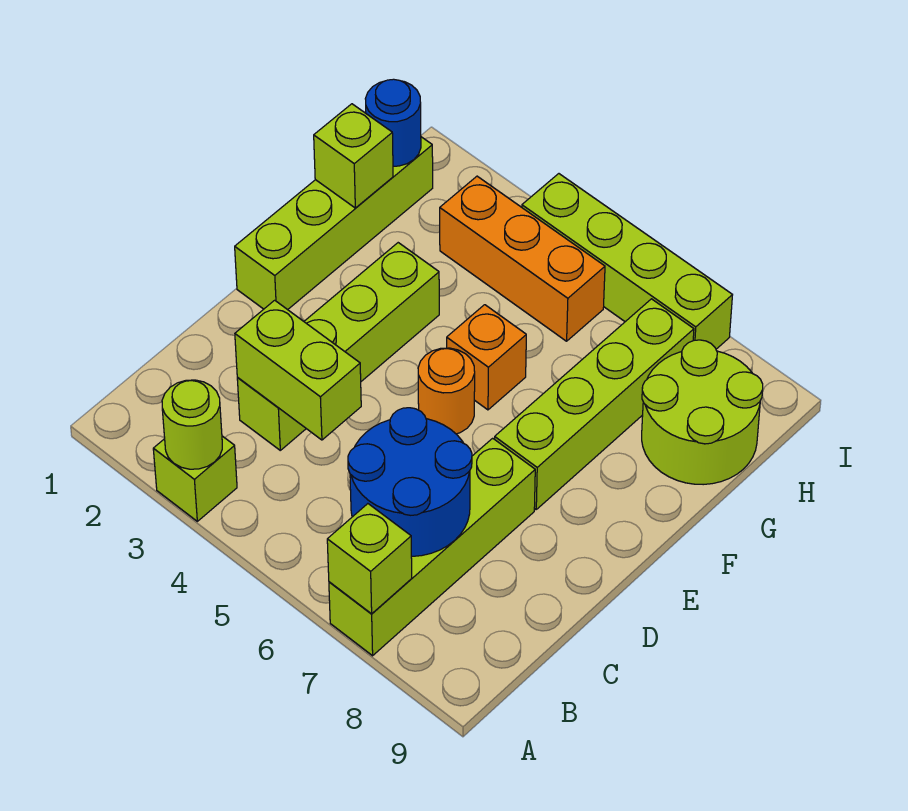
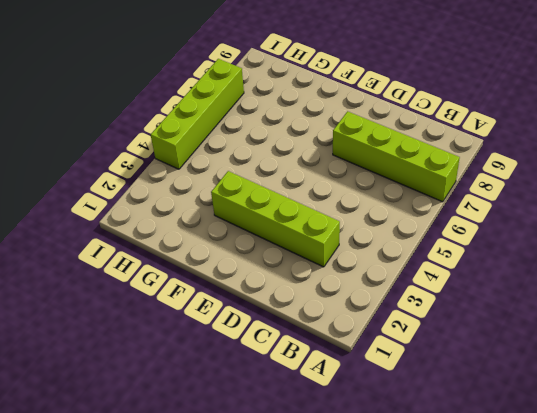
none -> lime 1x1 brick [153,436,237,521]
none -> lime 1x4 brick [235,137,433,310]
none -> orange 1x1 round brick [418,348,475,434]

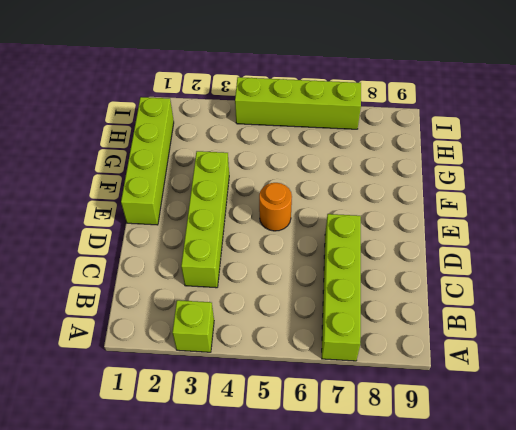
none -> lime 1x4 brick [495,299,694,509]
none -> orange 1x1 brick [447,305,526,410]
none -> lime 2x2 round brick [642,340,763,485]

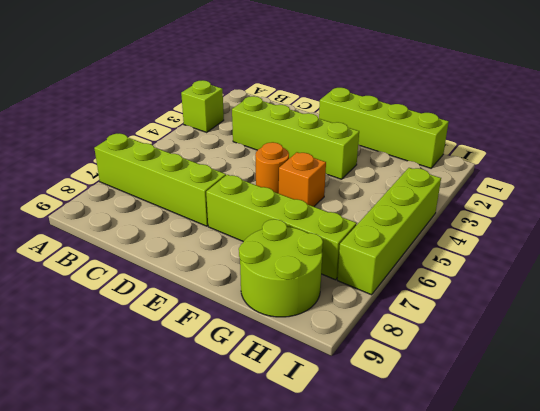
none -> orange 1x3 brick [440,176,605,341]
none -> lime 1x1 round brick [162,380,222,469]
none -> lime 1x1 brick [327,504,412,614]

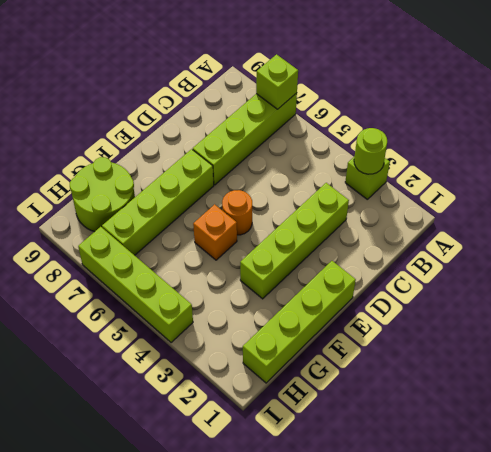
none -> orange 1x3 brick [440,176,605,341]
none -> blue 2x2 round brick [348,408,472,556]
none -> lime 1x2 brick [235,300,361,440]

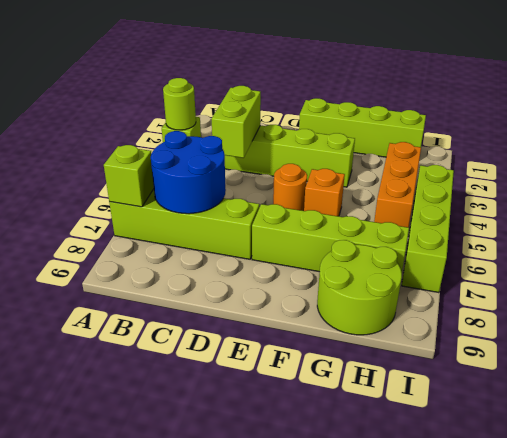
none -> lime 1x1 brick [314,104,393,208]
none -> blue 1x1 round brick [365,79,421,166]

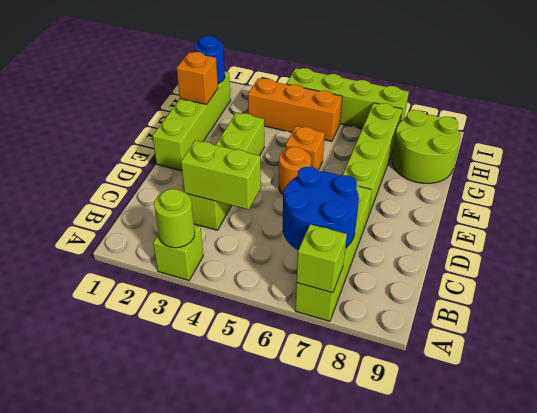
orange 1x1 brick [177,52,218,104] -> lime 1x1 brick [314,104,393,208]

